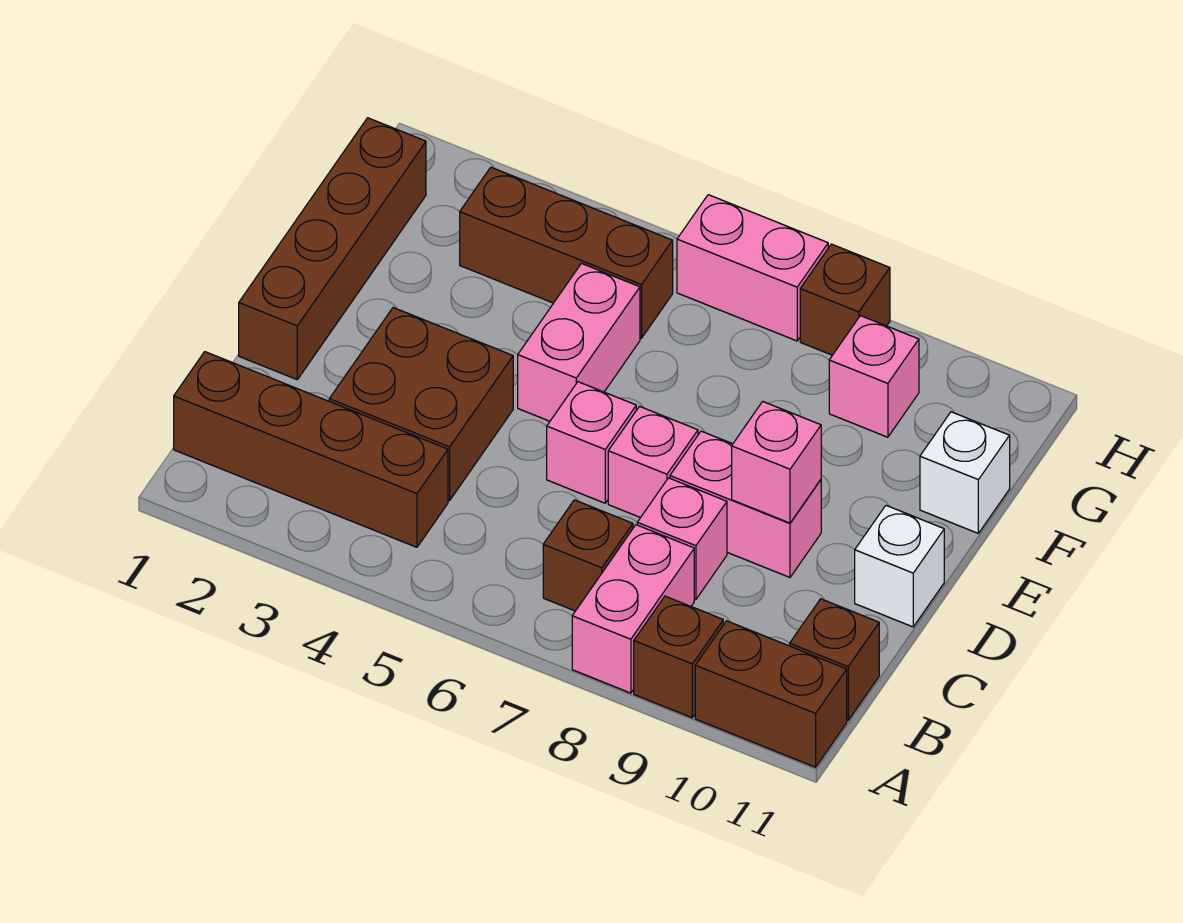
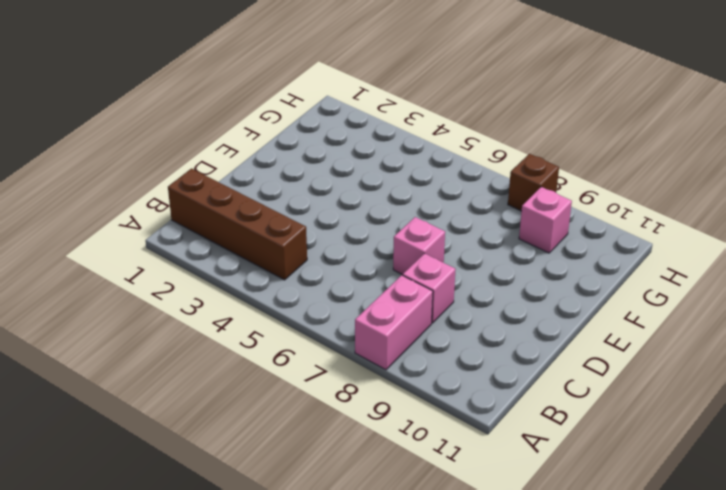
none -> brown 1x1 brick [634,596,723,718]
none -> brown 1x2 brick [695,621,847,767]
none -> brown 1x1 brick [543,500,633,611]

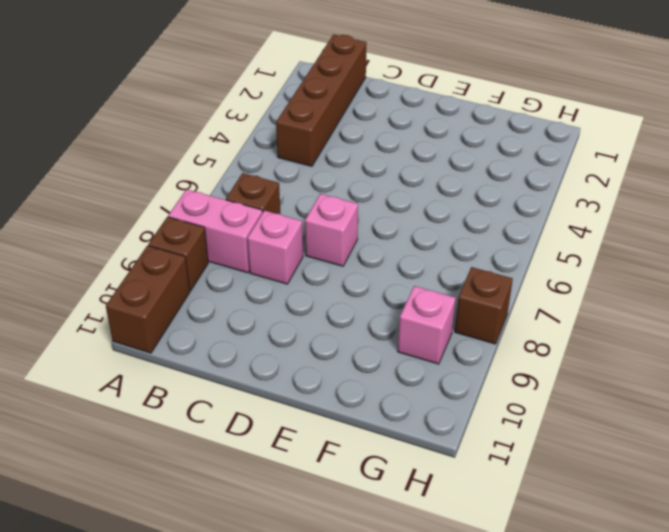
none -> brown 1x1 brick [790,599,879,720]
none -> brown 2x2 brick [329,308,513,501]
none -> brown 1x4 brick [239,118,426,380]

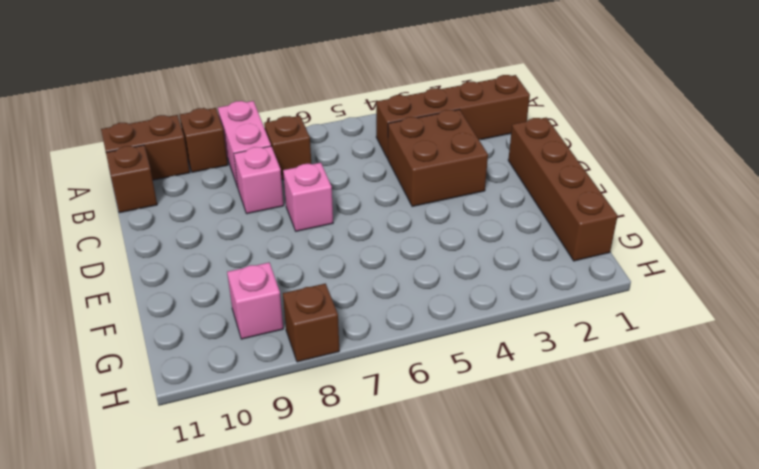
none -> pink 1x1 brick [547,382,636,503]
none -> pink 1x2 brick [670,431,821,577]
none -> white 1x1 brick [855,506,944,627]

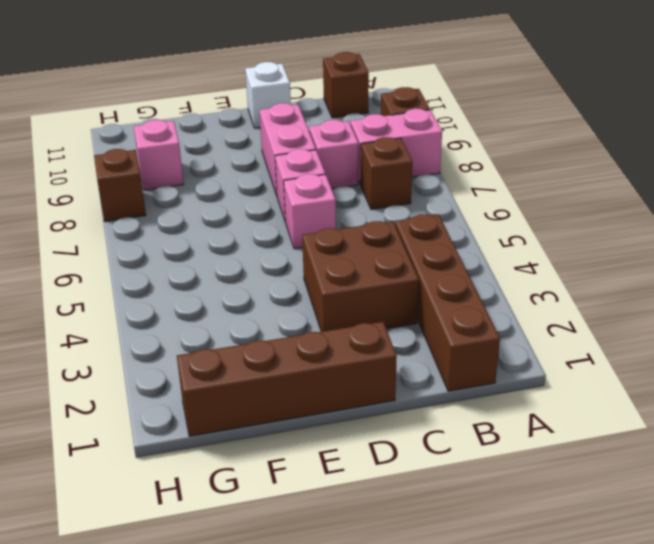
none -> brown 1x2 brick [695,621,847,767]
none -> pink 1x2 brick [518,264,640,421]
none -> white 1x1 brick [920,412,1010,533]

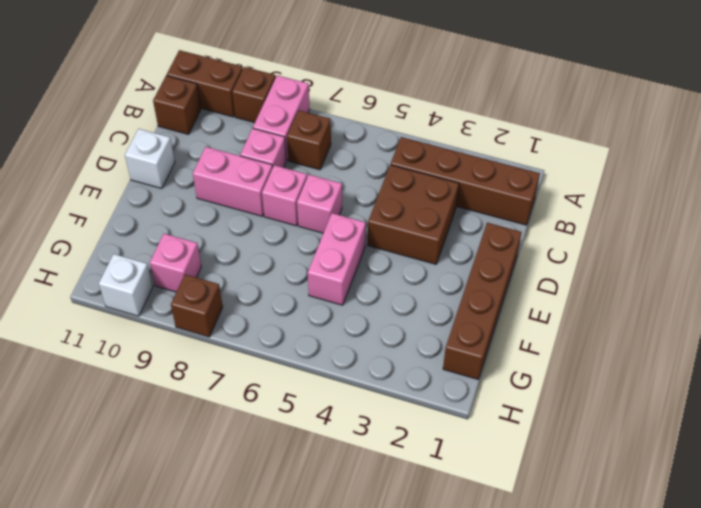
white 1x1 brick [99,254,153,316] -> white 1x1 brick moved to [920,412,1010,533]
none -> brown 1x3 brick [460,167,673,338]
none -> pink 1x2 brick [677,195,828,341]
none -> pink 1x1 brick [732,402,821,523]

